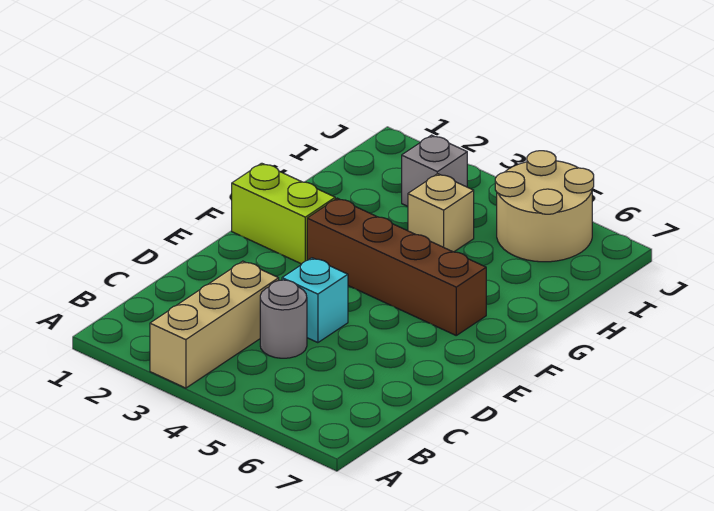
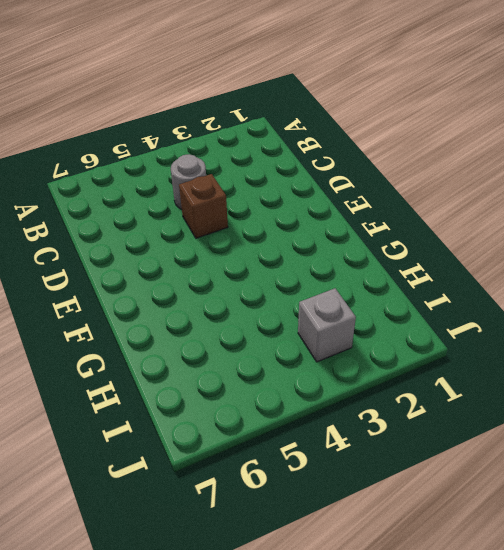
brown 1x1 brick [179,174,228,238] -> cyan 1x1 brick [282,258,348,343]
none -> tan 1x3 brick [150,261,279,388]
none -> lime 1x2 brick [232,163,335,264]

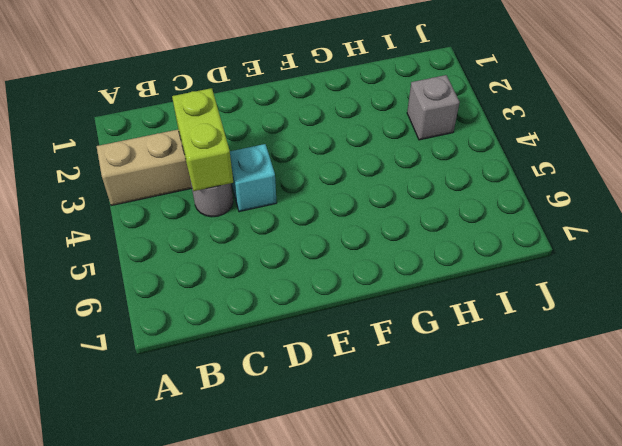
lime 1x2 brick [172,88,233,191] -> lime 1x2 brick moved to [232,163,335,264]
none -> brown 1x4 brick [307,198,486,335]
none -> tan 1x1 brick [408,174,474,252]

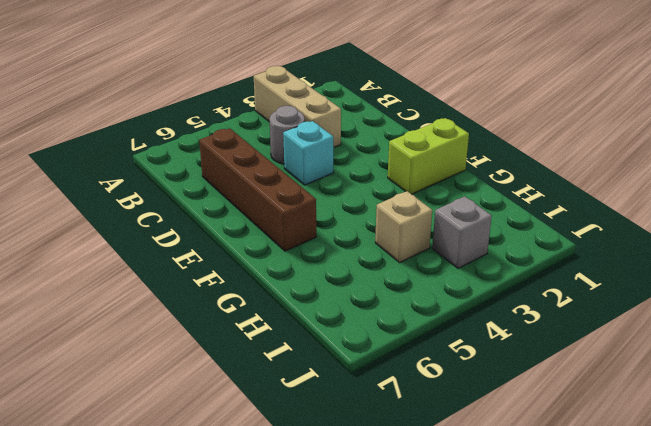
brown 1x4 brick [199,128,316,251] -> brown 1x4 brick turned to [307,198,486,335]
none -> tan 2x2 round brick [495,151,594,262]

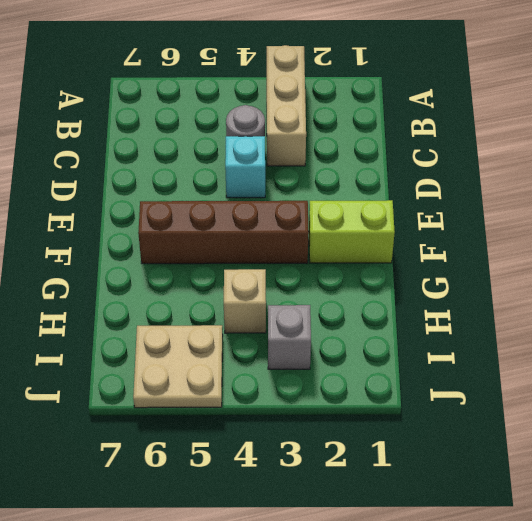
tan 2x2 plate [133,325,223,408] -> tan 2x2 round brick [495,151,594,262]

